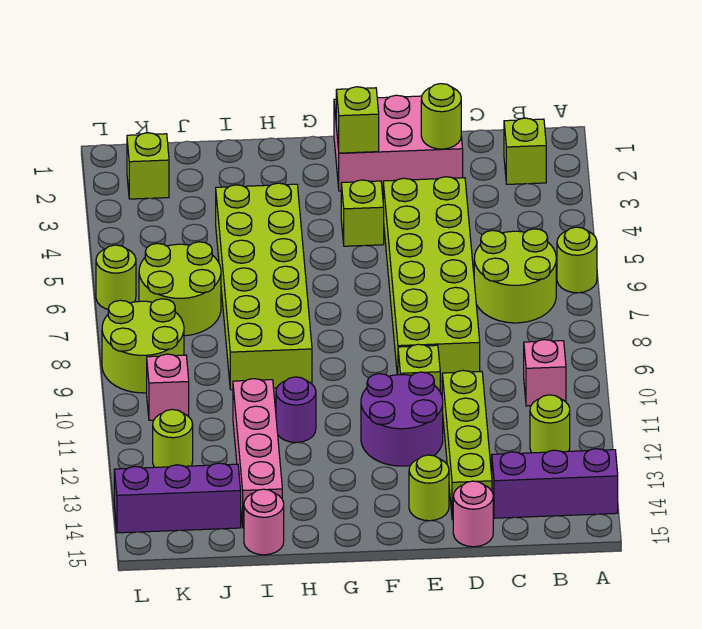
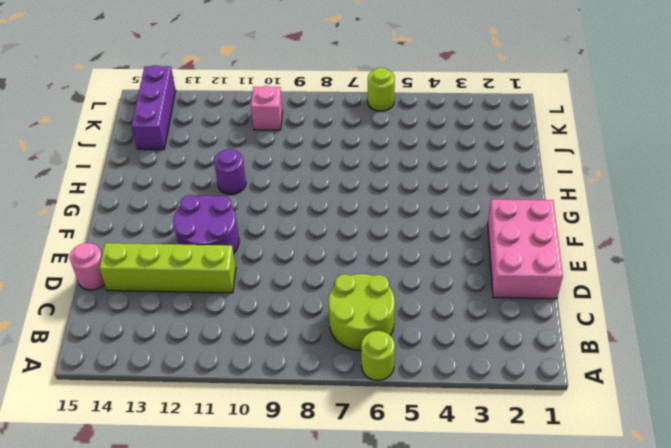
none -> purple 1x3 brick [492,449,618,518]
none -> lime 1x1 brick [504,118,546,184]
none -> pink 1x1 brick [524,340,566,406]

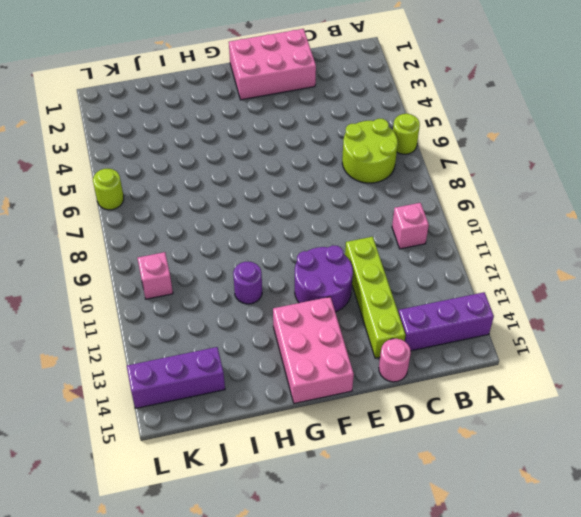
pink 2x3 brick [273,297,354,404] -> none
none -> lime 1x1 brick [504,118,546,184]
none -> lime 1x1 round brick [530,395,570,453]
none -> lime 2x6 brick [383,177,480,381]

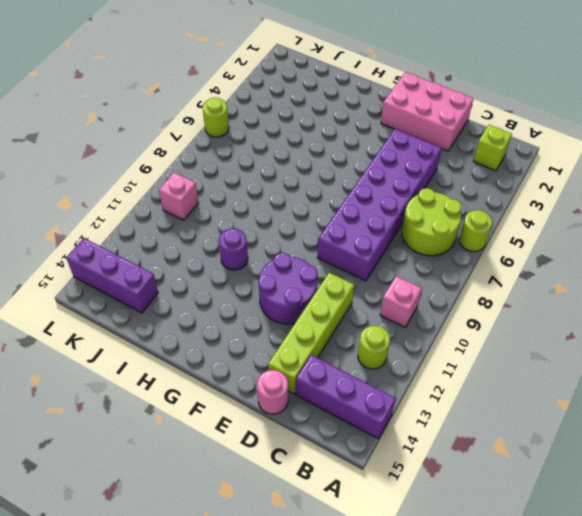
purple 2x6 brick [317,129,442,281] -> lime 2x6 brick [383,177,480,381]
none -> lime 1x1 brick [398,344,440,391]
none -> lime 1x1 round brick [409,455,449,521]
none -> lime 1x1 brick [341,180,384,246]

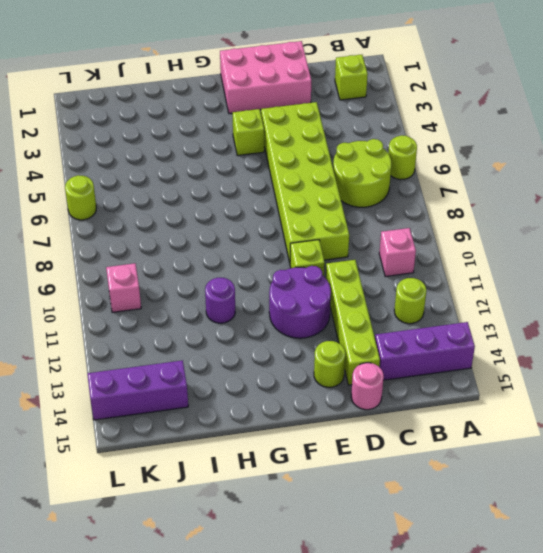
none -> lime 2x6 brick [216,183,312,390]
none -> pink 1x4 brick [233,379,282,528]
none -> pink 1x1 round brick [244,489,284,555]

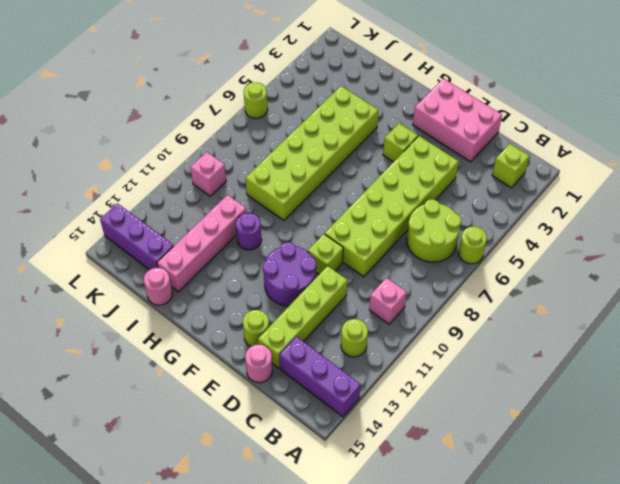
none -> lime 2x2 round brick [139,242,221,336]
none -> lime 1x1 brick [127,133,169,199]
none -> lime 2x2 round brick [102,299,184,393]

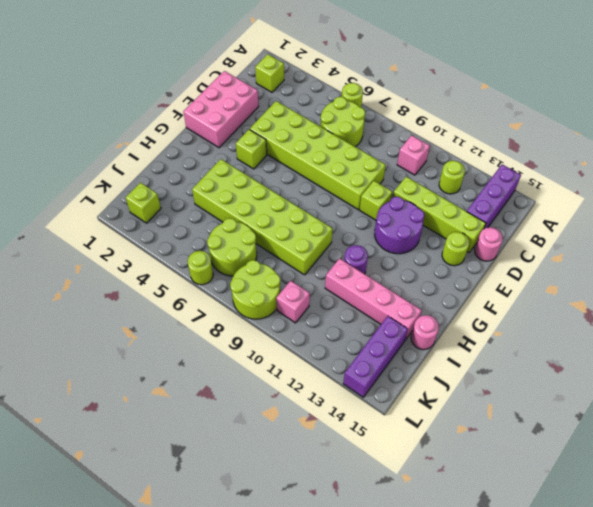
none -> lime 1x1 round brick [153,410,193,467]
none -> lime 1x1 round brick [421,84,461,149]
none -> lime 1x1 brick [336,87,379,153]

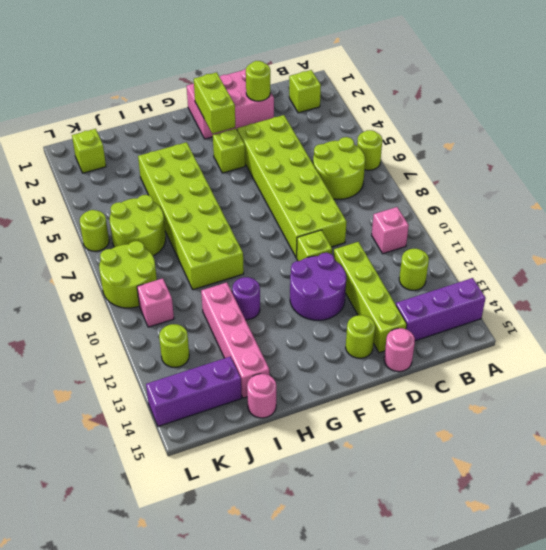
lime 1x2 brick [194,72,235,134] -> lime 1x1 brick [336,87,379,153]

